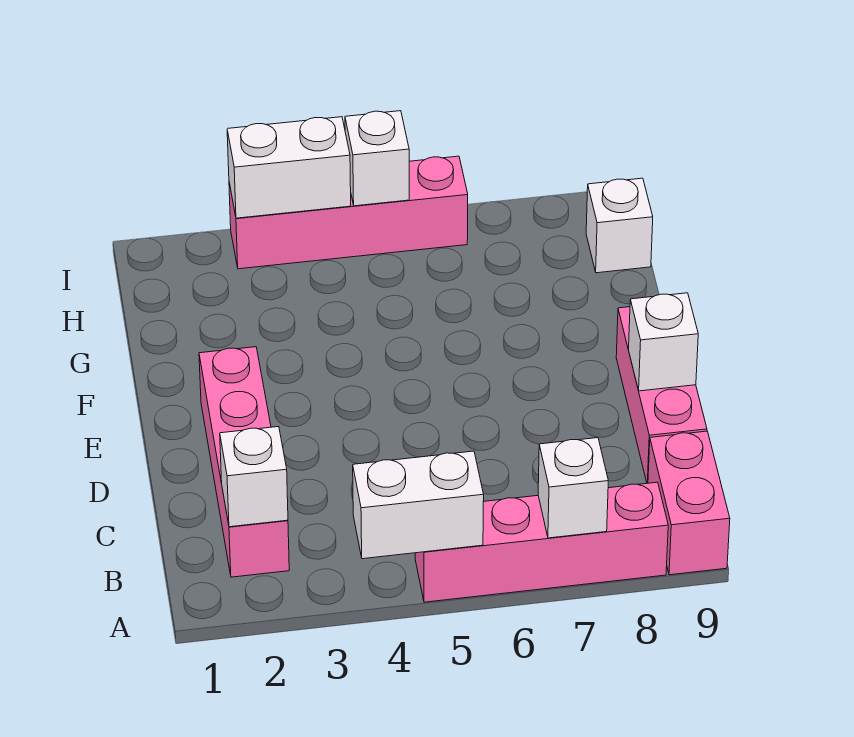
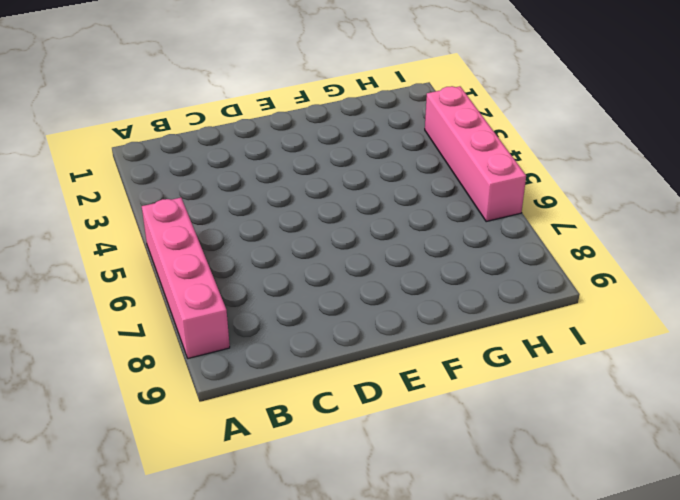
none -> pink 1x2 brick [648,431,730,575]
none -> pink 1x4 brick [199,347,289,577]
none -> pink 1x3 brick [616,307,707,483]

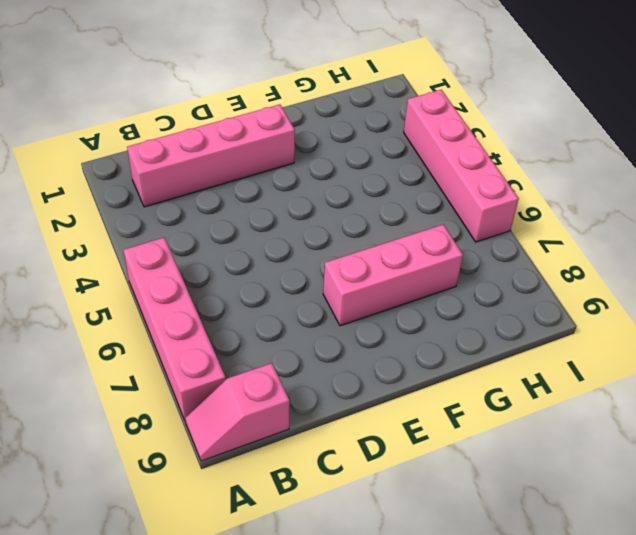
pink 1x2 slope [185,363,290,461] -> pink 1x2 brick [648,431,730,575]
pink 1x3 brick [323,224,463,326] -> pink 1x3 brick moved to [616,307,707,483]
none -> white 1x1 brick [586,178,653,273]
none -> white 1x2 brick [353,451,484,559]
none -> white 1x1 brick [538,438,608,538]

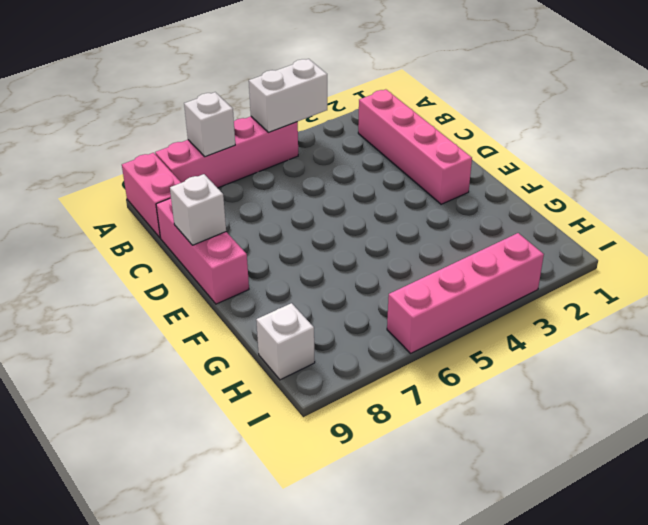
none -> white 1x1 brick [220,427,288,527]
none -> white 1x2 brick [227,117,351,218]
none -> white 1x1 brick [345,111,409,206]

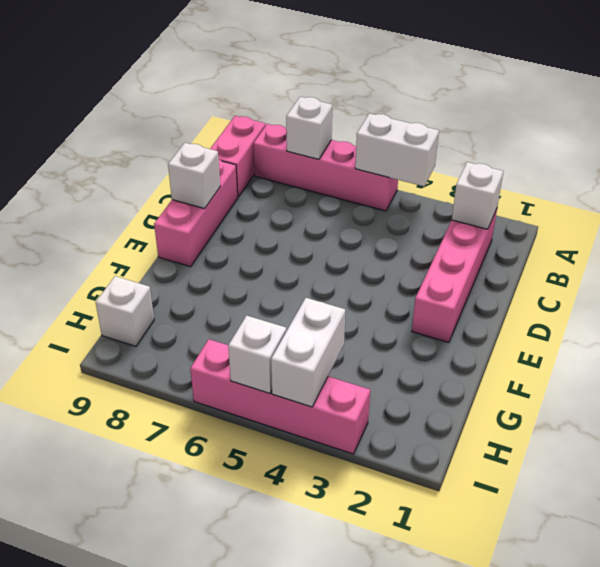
white 1x2 brick [271,298,345,407] -> white 1x2 brick turned to [227,117,351,218]

